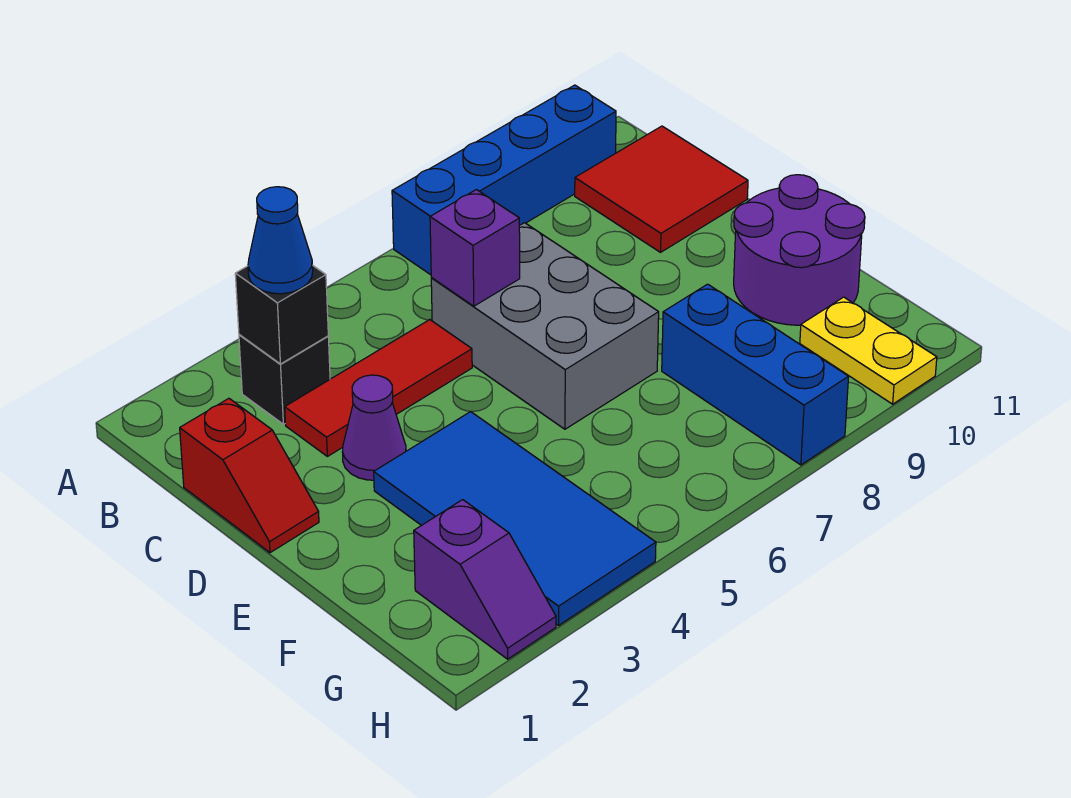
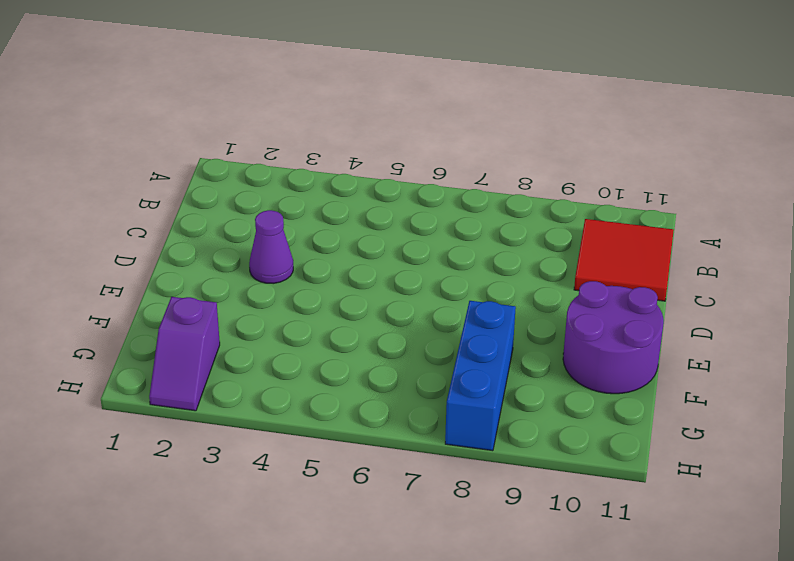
none -> blue 1x4 brick [392,85,616,275]
none -> black 1x1 brick [239,335,330,424]
none -> red 1x2 slope [180,398,319,553]

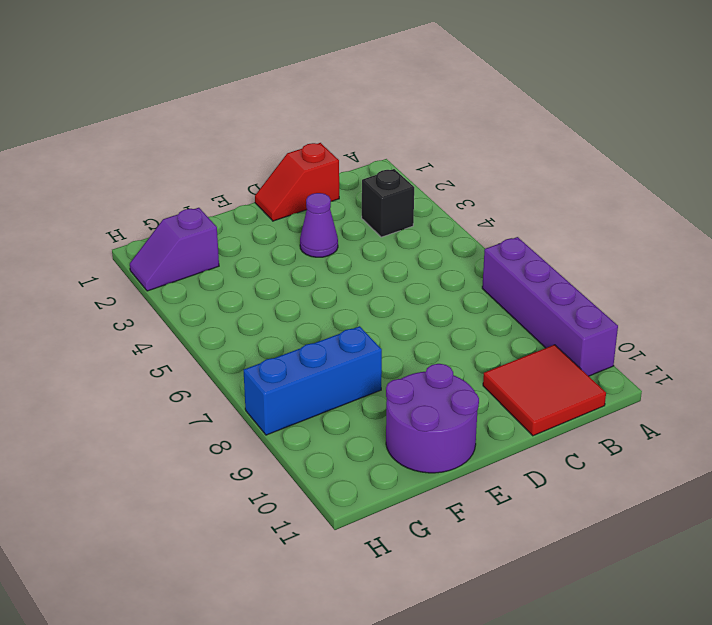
purple 1x4 brick [482,237,618,376] -> blue 1x4 brick [392,85,616,275]
none -> red 1x3 tile [285,320,472,456]
none -> grey 2x3 brick [431,223,659,429]
none -> blue 2x4 tile [374,412,656,626]

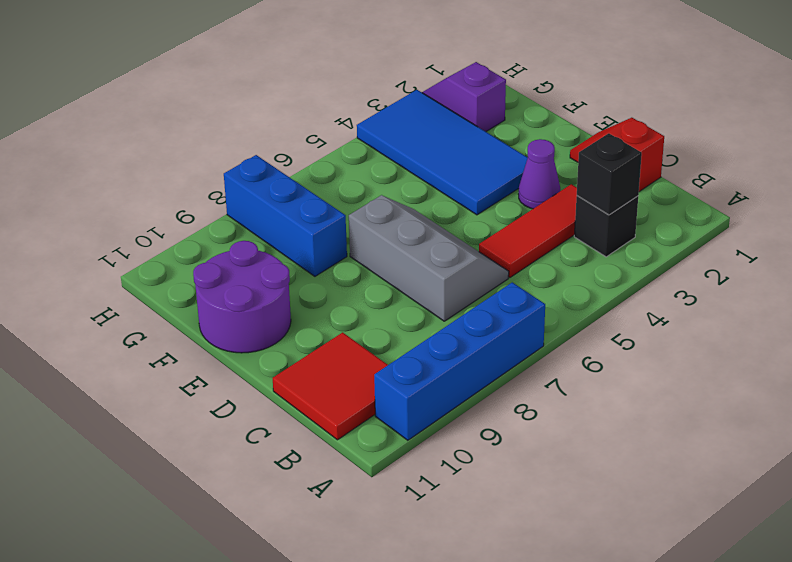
grey 2x3 slope [349,195,509,321] -> grey 2x3 brick [431,223,659,429]
none -> yellow 1x2 plate [800,297,937,404]
none -> purple 1x1 brick [430,190,520,306]
none -> blue 1x1 cone [248,187,313,294]

